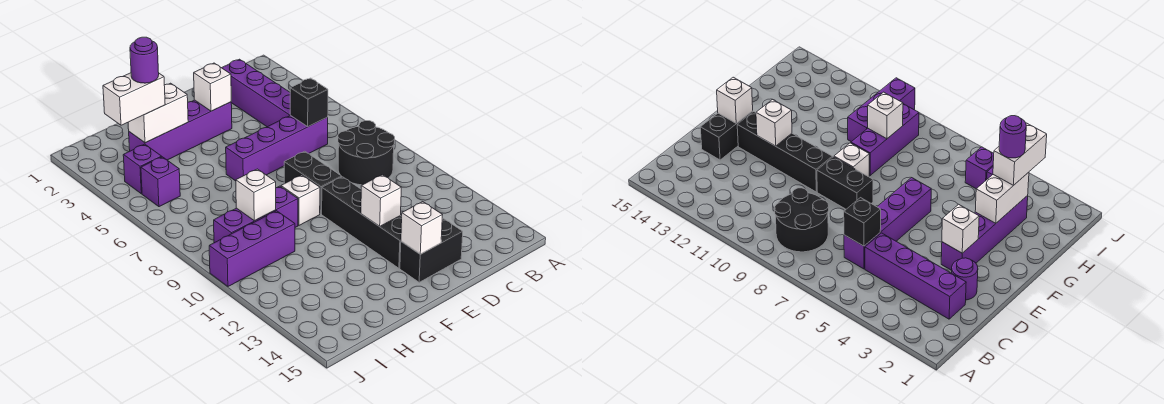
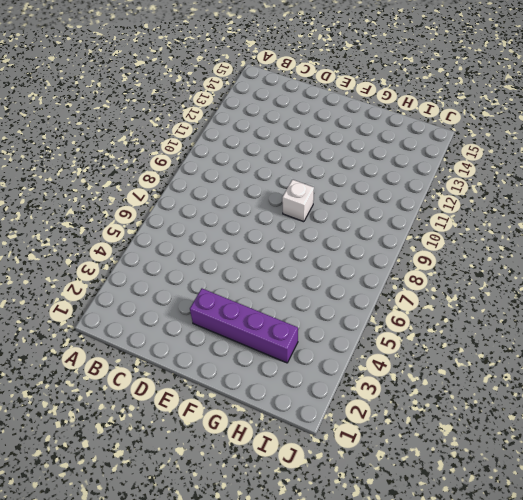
none -> black 2x2 round brick [338,121,395,185]
none -> purple 1x4 brick [222,59,290,127]
none -> purple 1x4 brick [226,115,328,181]

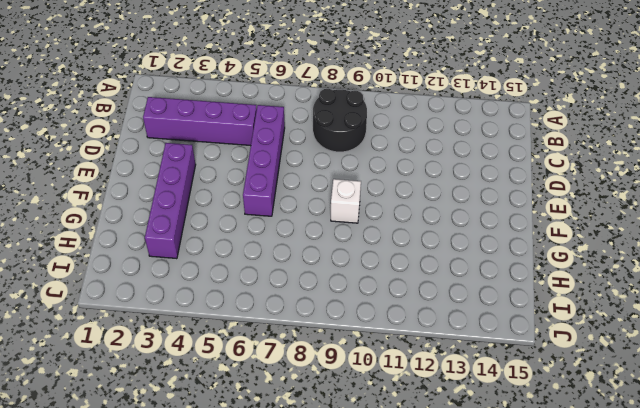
none -> purple 1x1 round brick [952,258,978,300]
none -> black 1x2 brick [400,218,463,282]
none -> black 1x2 brick [284,151,342,214]

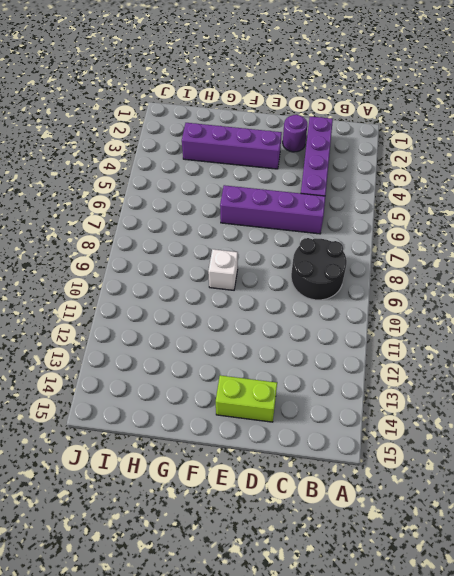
lime 1x2 brick [216,375,277,422] -> black 1x2 brick [400,218,463,282]
none -> black 1x2 brick [284,151,342,214]
none -> black 1x4 brick [322,177,402,268]
none -> purple 1x3 brick [214,186,298,243]

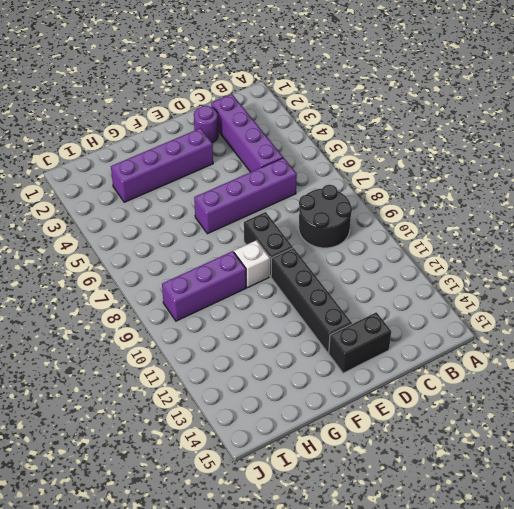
none -> purple 1x3 brick [209,211,295,286]
none -> purple 1x1 brick [123,144,162,194]
none -> purple 1x1 brick [141,157,180,207]

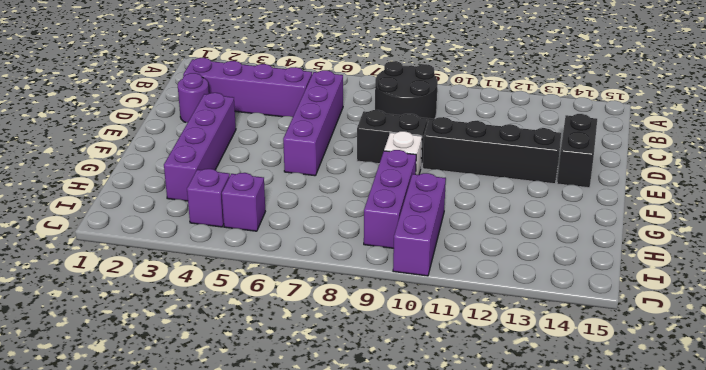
none -> black 1x1 brick [290,78,328,127]
none -> white 1x1 brick [194,63,231,111]
none -> white 1x1 brick [361,175,401,226]

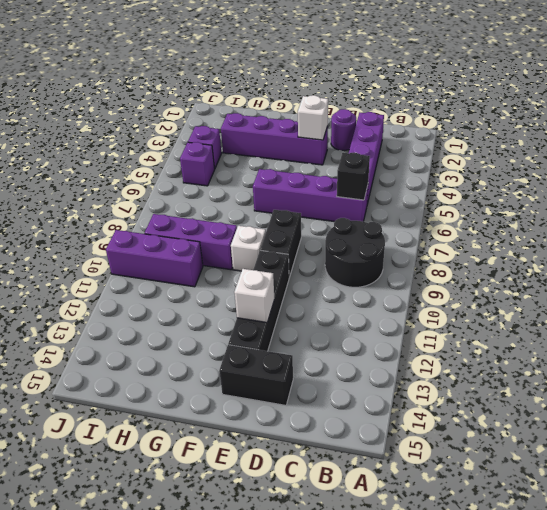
none -> white 1x1 brick [401,202,442,254]
none -> white 1x2 brick [128,83,188,143]
none -> white 1x1 brick [236,169,276,221]

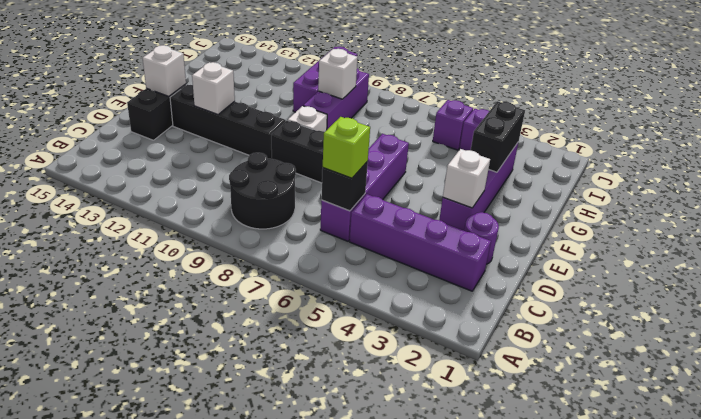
lime 1x1 brick [323,117,370,178] -> none
black 1x2 brick [471,101,525,172] -> white 1x2 brick [128,83,188,143]
none -> white 1x2 brick [103,73,165,125]
none -> purple 1x1 round brick [130,37,159,83]

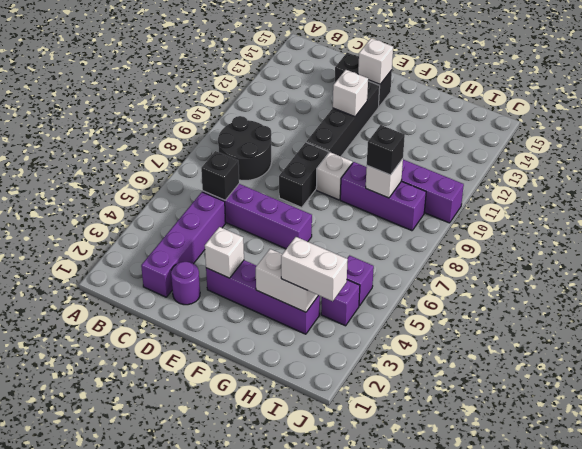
black 1x1 brick [367,125,405,175] -> none
none -> purple 1x1 round brick [130,37,159,83]

